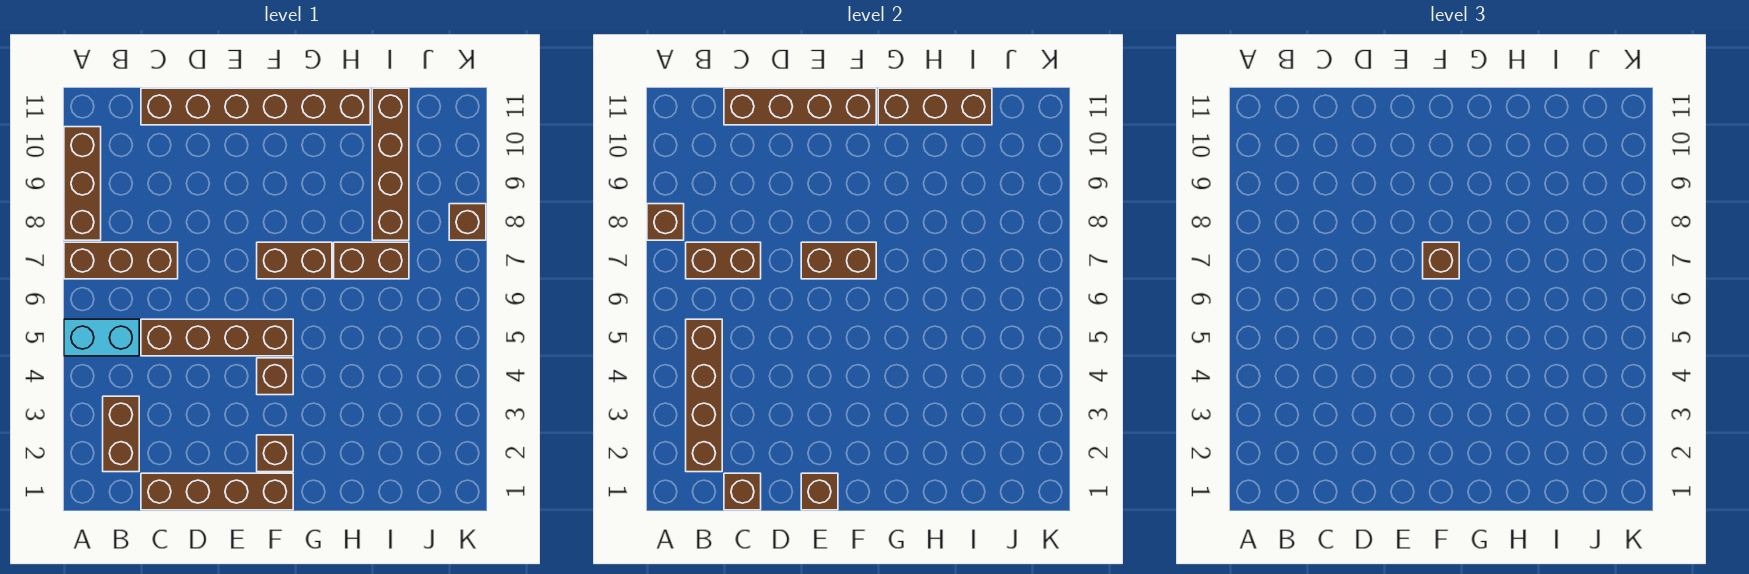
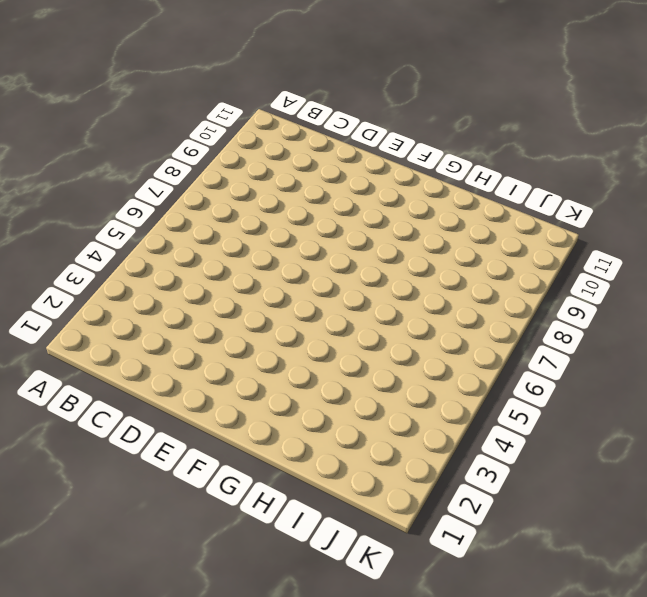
none -> cyan 1x2 brick [64,319,139,356]
none -> brown 1x3 brick [64,242,178,279]
none -> brown 1x3 brick [64,127,101,240]

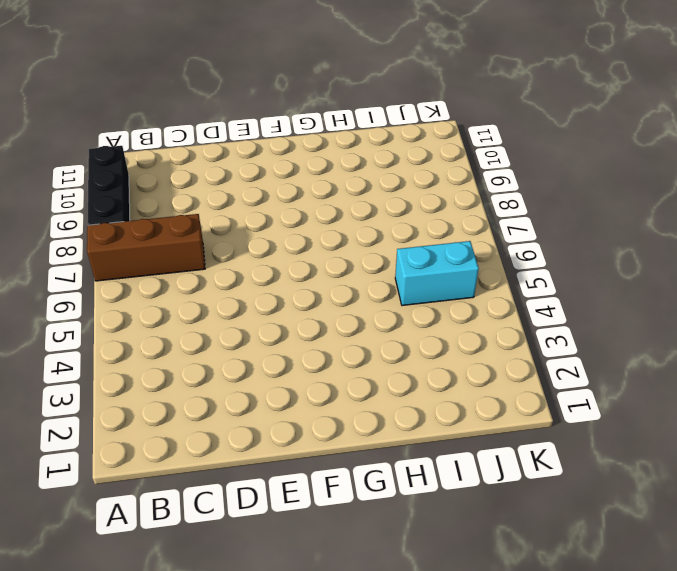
black 1x3 brick [87,146,130,225] -> brown 1x3 brick [64,127,101,240]
cyan 1x2 brick [395,241,479,306] -> cyan 1x2 brick moved to [64,319,139,356]
none -> brown 1x2 brick [103,396,139,472]
none -> brown 1x4 brick [141,473,293,510]
none -> brown 1x4 brick [141,319,293,356]

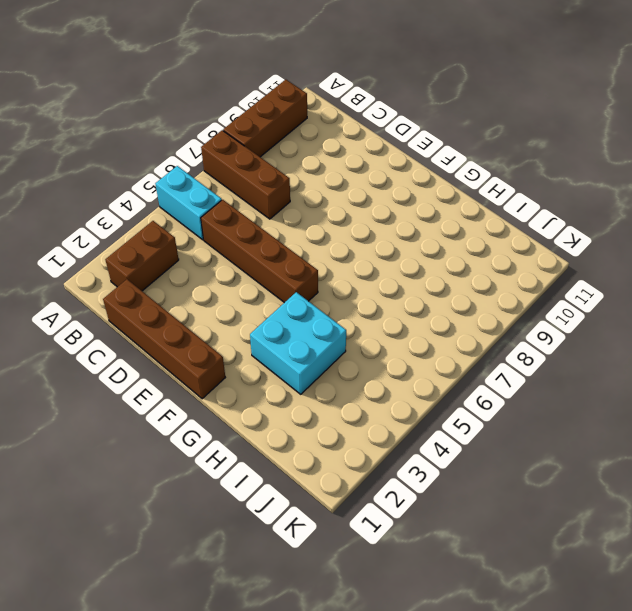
cyan 2x2 brick [250,292,346,394] -> none
none -> brown 1x6 brick [141,88,370,125]
none -> brown 1x1 brick [257,435,293,472]
none -> brown 1x1 brick [257,358,293,395]

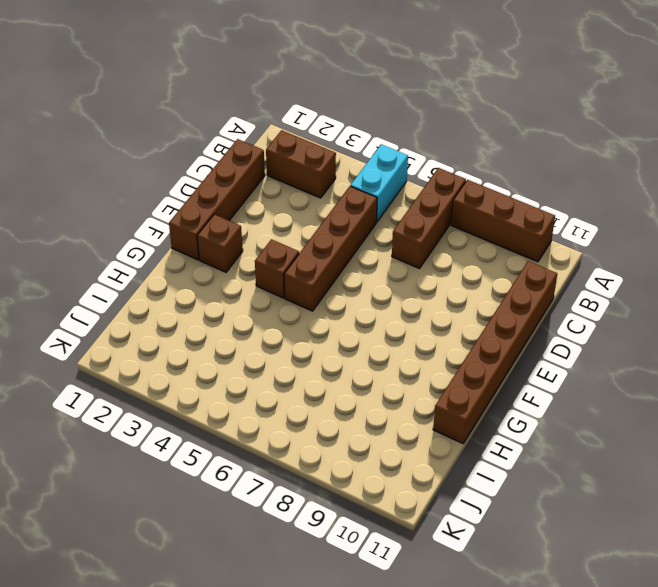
none -> brown 1x2 brick [257,242,332,279]
none -> brown 1x2 brick [334,242,409,279]
none -> brown 1x4 brick [372,88,409,240]

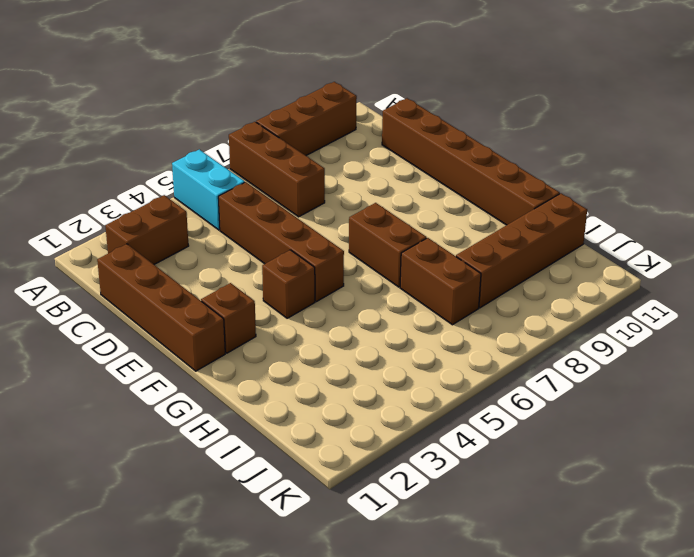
none -> brown 1x1 brick [449,204,486,240]
none -> brown 1x1 brick [647,204,684,240]
none -> brown 1x4 brick [686,319,722,472]

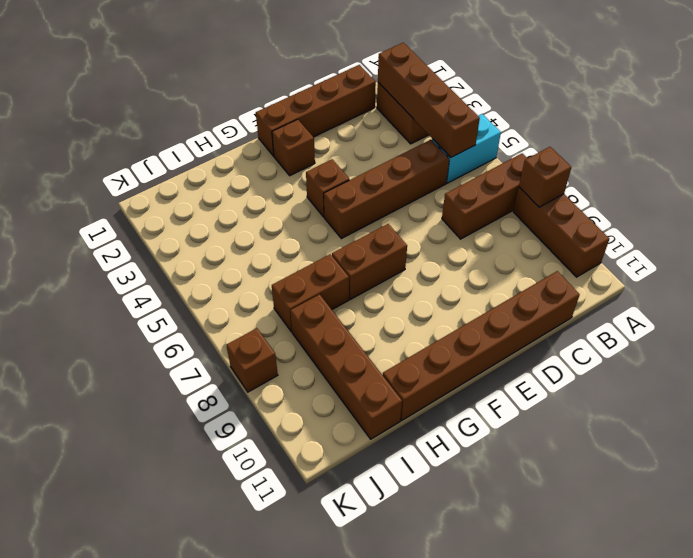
none -> brown 1x2 brick [686,242,761,279]
none -> brown 1x1 brick [724,473,761,510]
none -> brown 1x4 brick [724,88,876,125]

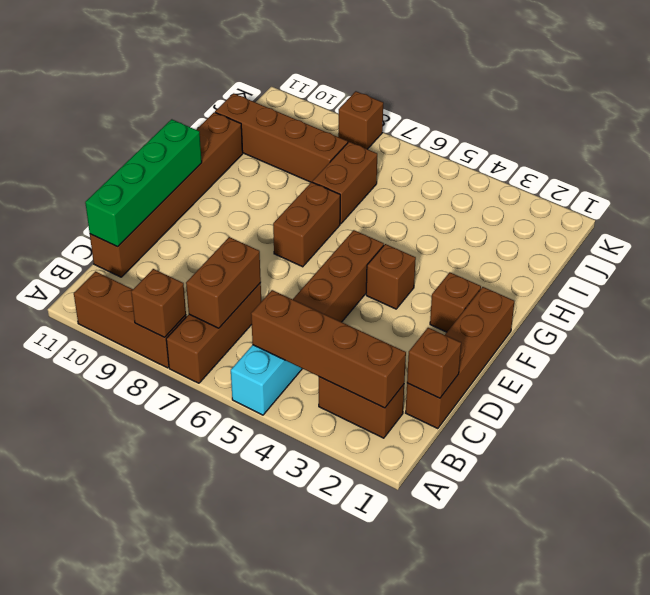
green 1x4 brick [85,119,202,247] -> brown 1x4 brick [724,88,876,125]
none -> brown 1x1 brick [801,473,838,510]
none -> brown 1x2 brick [801,242,876,279]
none -> brown 1x3 brick [878,88,992,125]

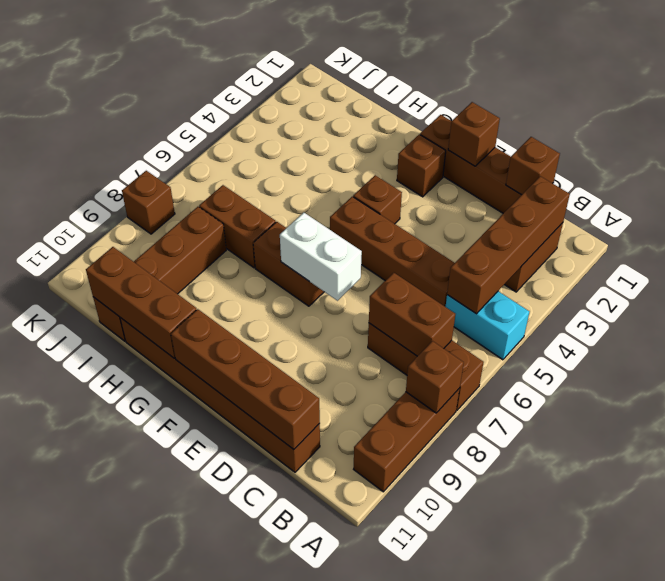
white 1x2 brick [280,213,362,301] -> brown 1x2 brick [801,242,876,279]
none -> brown 1x1 brick [1423,242,1459,279]

